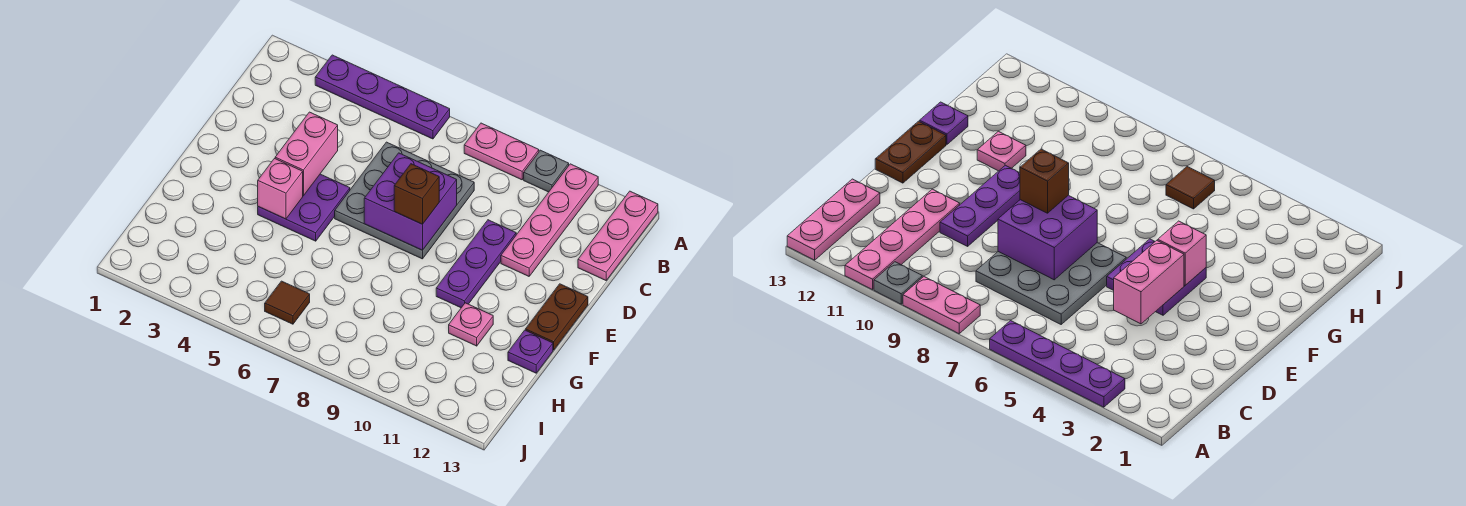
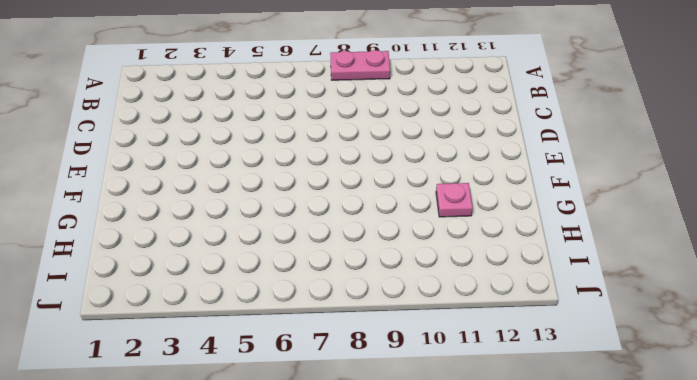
none -> purple 1x4 plate [315,55,450,139]
none -> grey 1x1 plate [524,150,569,192]
none -> pink 1x4 plate [501,164,598,276]

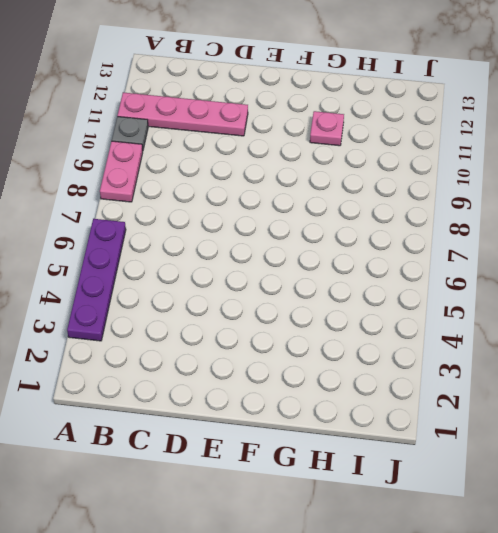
none -> pink 1x3 plate [578,191,658,280]
none -> grey 3x3 plate [335,142,474,259]
none -> purple 1x3 plate [436,220,516,308]

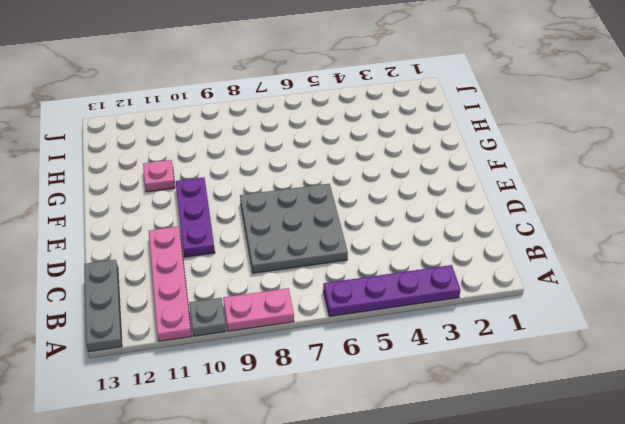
grey 1x3 plate [84,260,122,352] -> pink 1x3 plate [578,191,658,280]
none -> purple 2x2 plate [258,174,350,241]
none -> brown 1x2 plate [526,284,588,350]
none -> purple 1x1 plate [508,330,553,373]

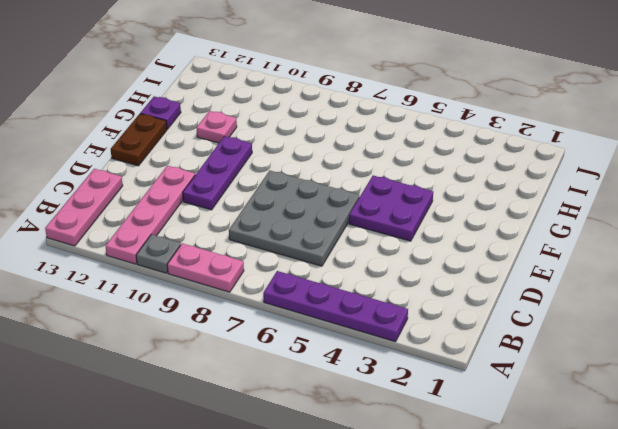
none -> brown 1x1 tile [265,281,310,324]
none -> pink 1x2 brick [275,112,338,196]
none -> purple 2x2 brick [364,153,457,250]

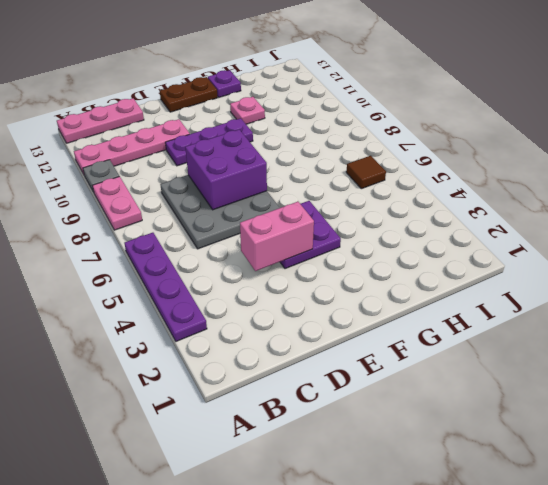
none -> pink 1x1 brick [258,159,303,219]
none -> brown 1x1 brick [394,164,439,224]

